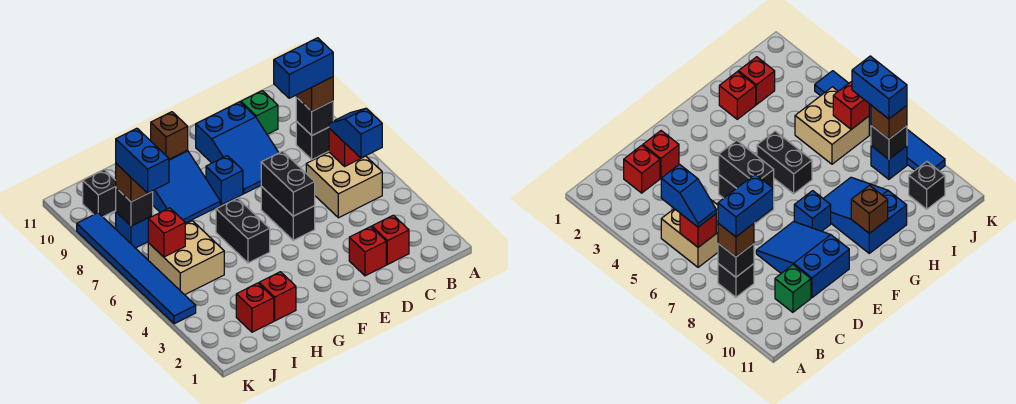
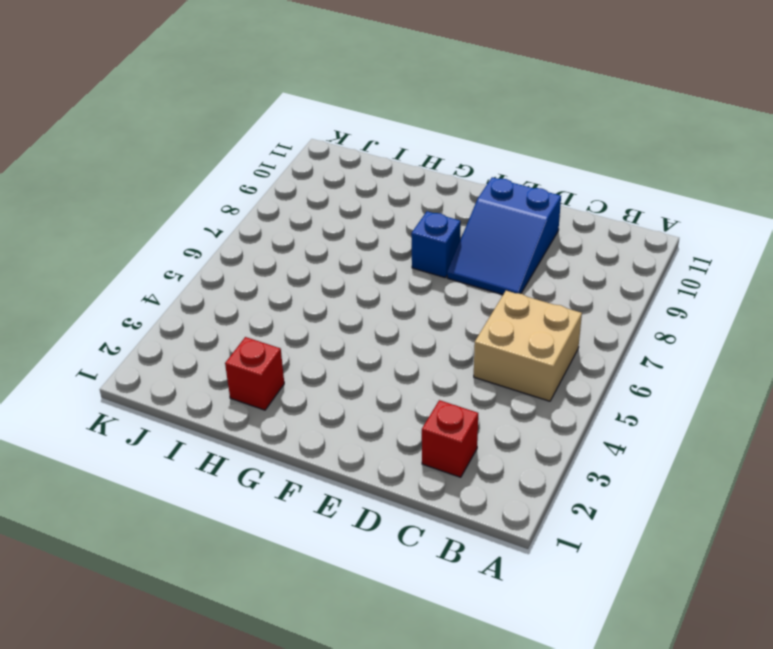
none -> black 1x1 brick [296,121,329,160]
none -> green 1x1 brick [241,91,278,134]
none -> red 1x1 brick [349,227,386,276]

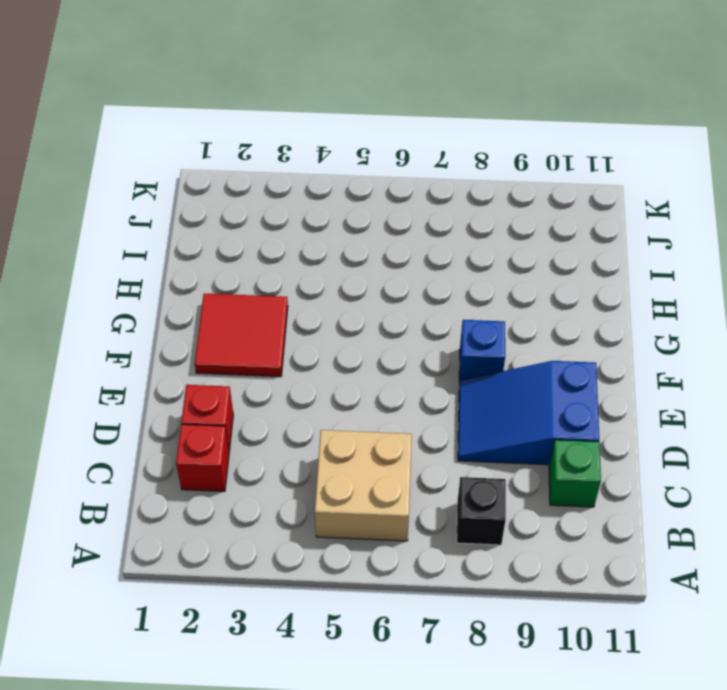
red 2x2 tile [195,294,288,377] -> none
none -> black 1x2 brick [261,186,315,240]
none -> black 1x2 brick [216,198,270,263]
none -> blue 2x3 slope [153,150,220,223]

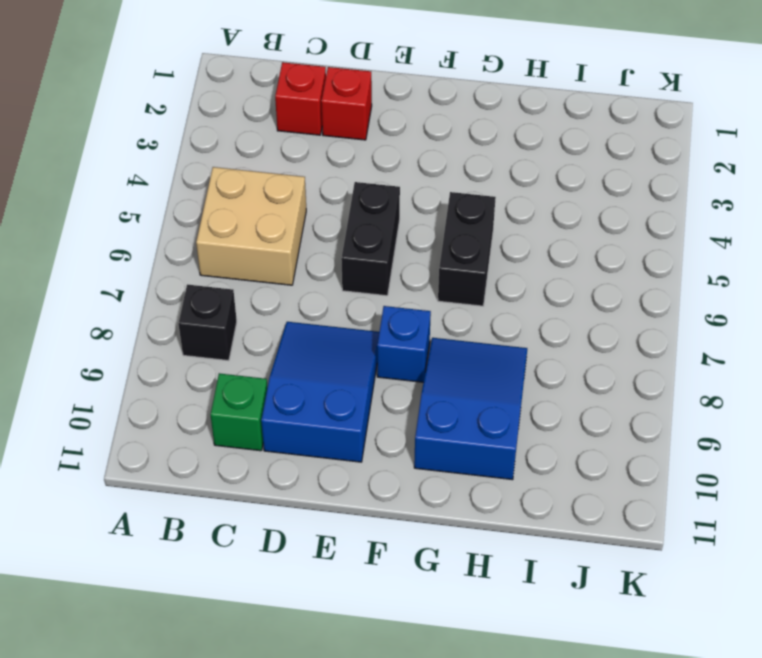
none -> red 1x1 brick [259,272,296,321]
none -> red 1x1 brick [236,283,274,332]
none -> tan 2x2 brick [148,221,224,295]

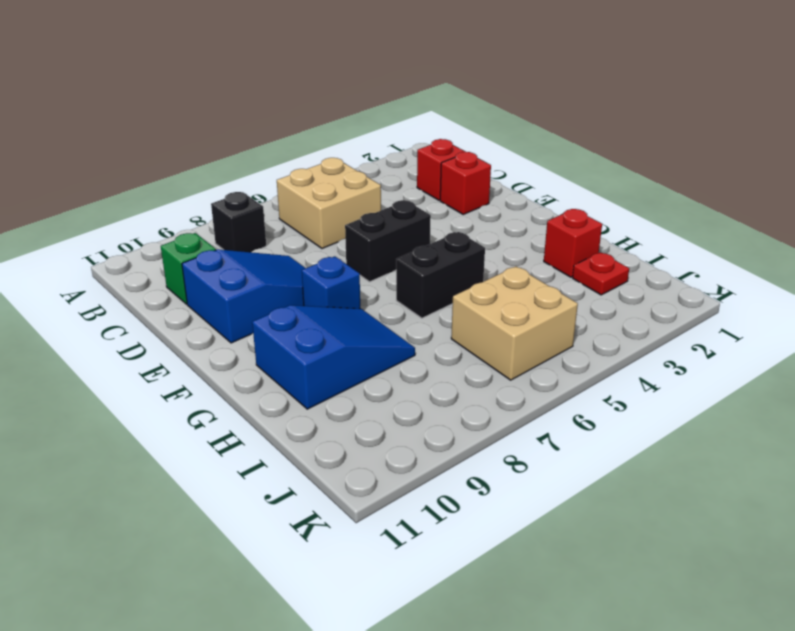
red 1x1 plate [573,252,629,295] -> red 1x1 brick [236,283,274,332]
none -> blue 1x1 brick [116,212,152,248]
none -> black 1x1 brick [83,170,116,217]
none -> blue 1x6 tile [77,213,196,324]

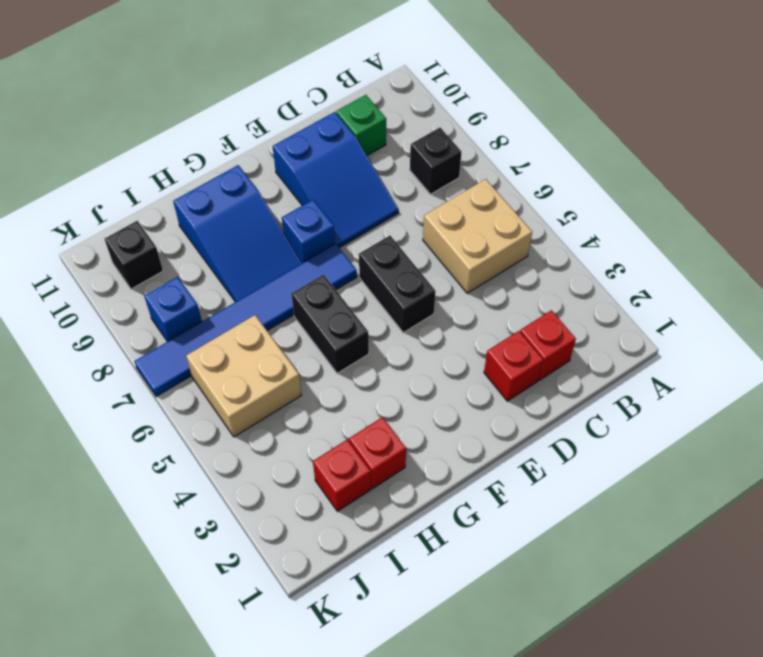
blue 1x6 tile [134,244,357,397] -> blue 1x6 tile turned to [77,213,196,324]
none -> red 1x1 brick [329,128,361,166]
none -> black 1x1 brick [296,97,333,135]
none -> black 1x2 brick [261,151,315,216]

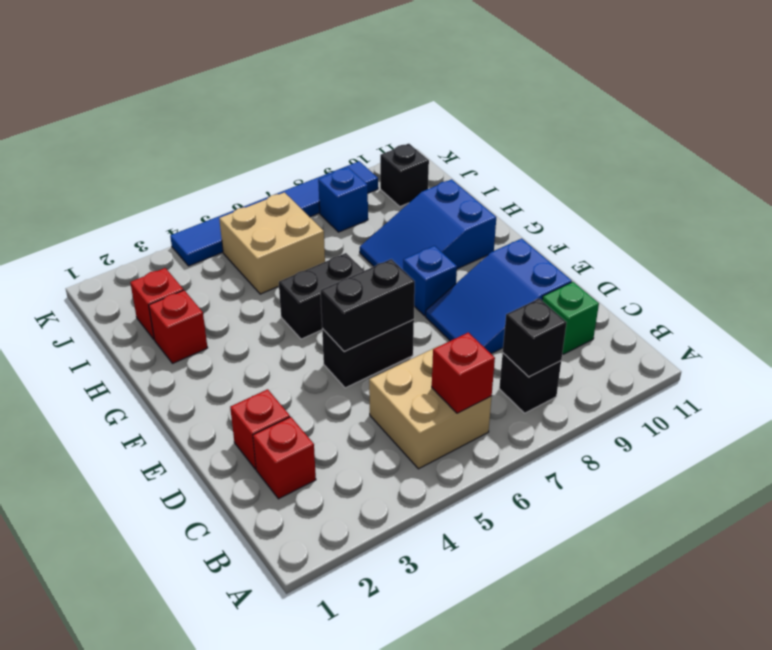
none -> brown 1x1 brick [151,112,188,159]
none -> red 1x1 brick [148,208,185,257]
none -> black 1x1 brick [116,188,153,226]

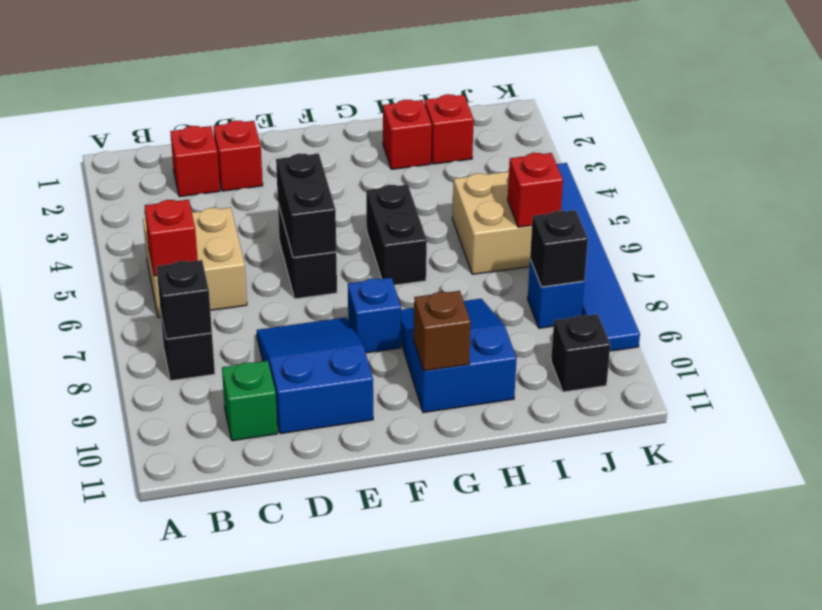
none -> blue 1x2 slope [329,108,382,158]
none -> brown 1x1 brick [296,77,333,111]
none -> brown 1x1 brick [116,164,152,202]

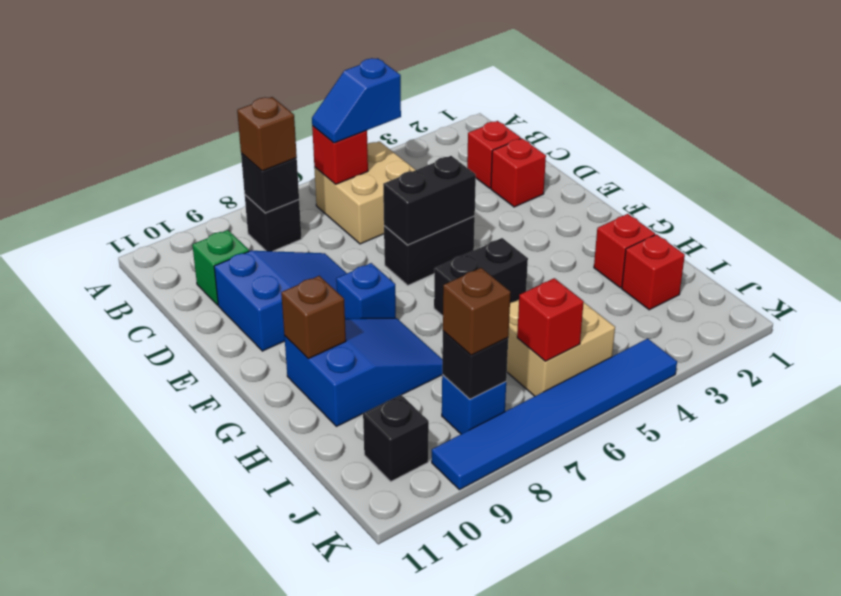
none -> blue 1x2 brick [274,38,333,98]
none -> blue 1x2 brick [116,128,169,193]

